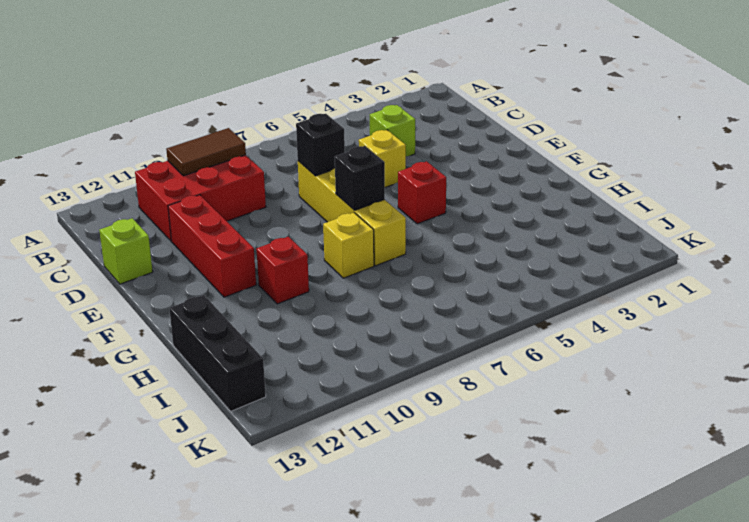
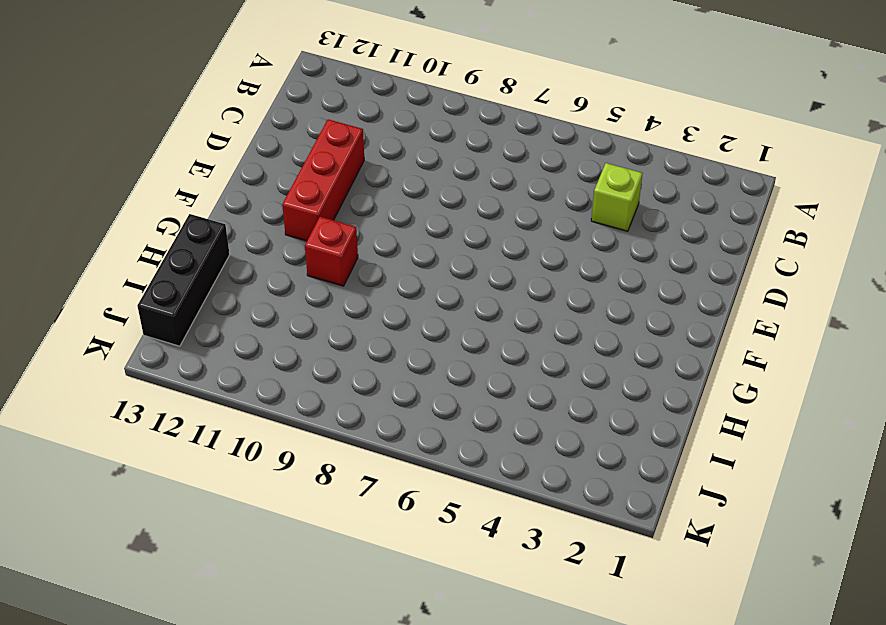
none -> red 2x3 brick [135,155,266,241]
none -> yellow 1x1 brick [359,130,406,187]
none -> yellow 1x4 brick [298,161,406,266]

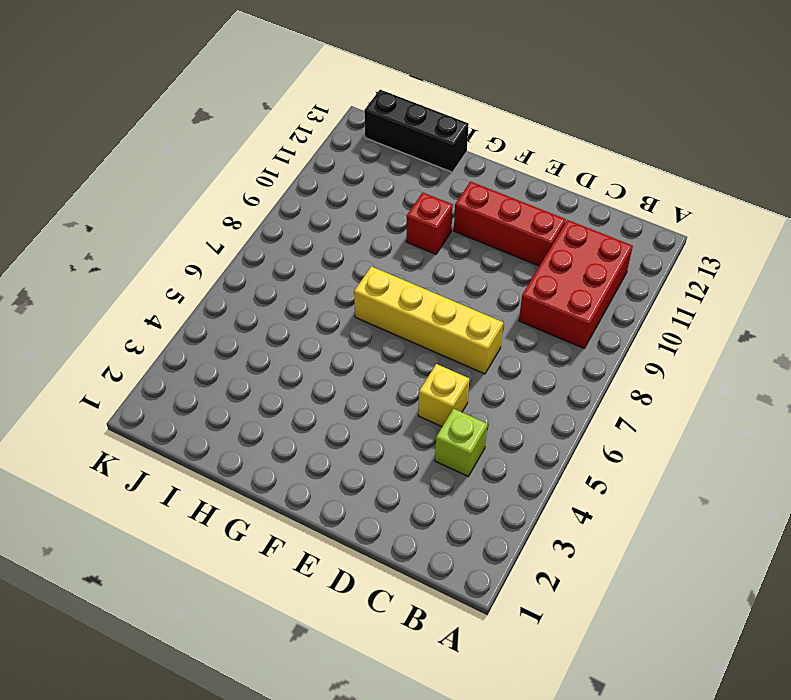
none -> lime 1x1 brick [99,218,153,284]
none -> red 1x1 brick [398,161,446,224]
none -> yellow 1x1 brick [323,213,374,278]

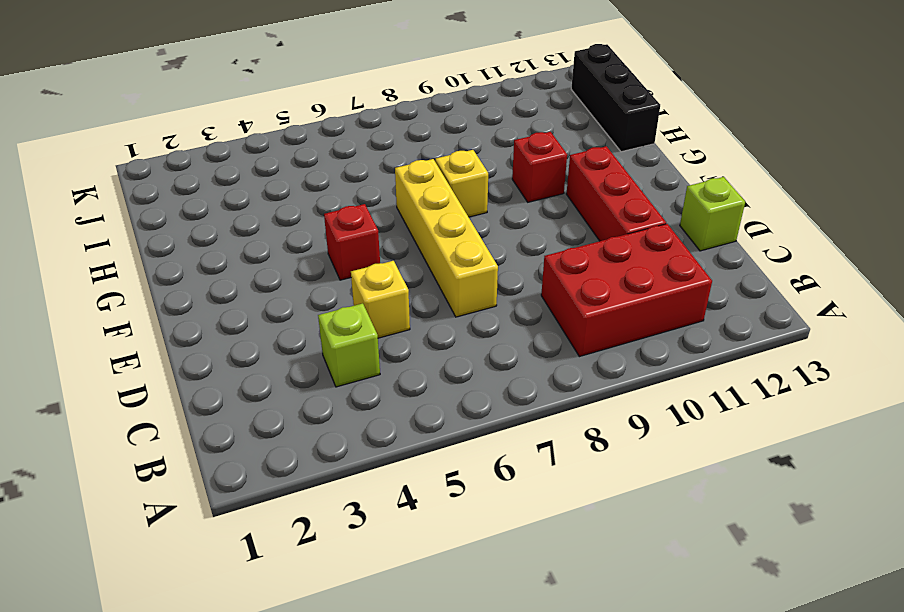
none -> brown 1x2 tile [166,128,246,176]
none -> black 1x1 brick [296,114,345,176]
none -> black 1x1 brick [335,146,385,210]

